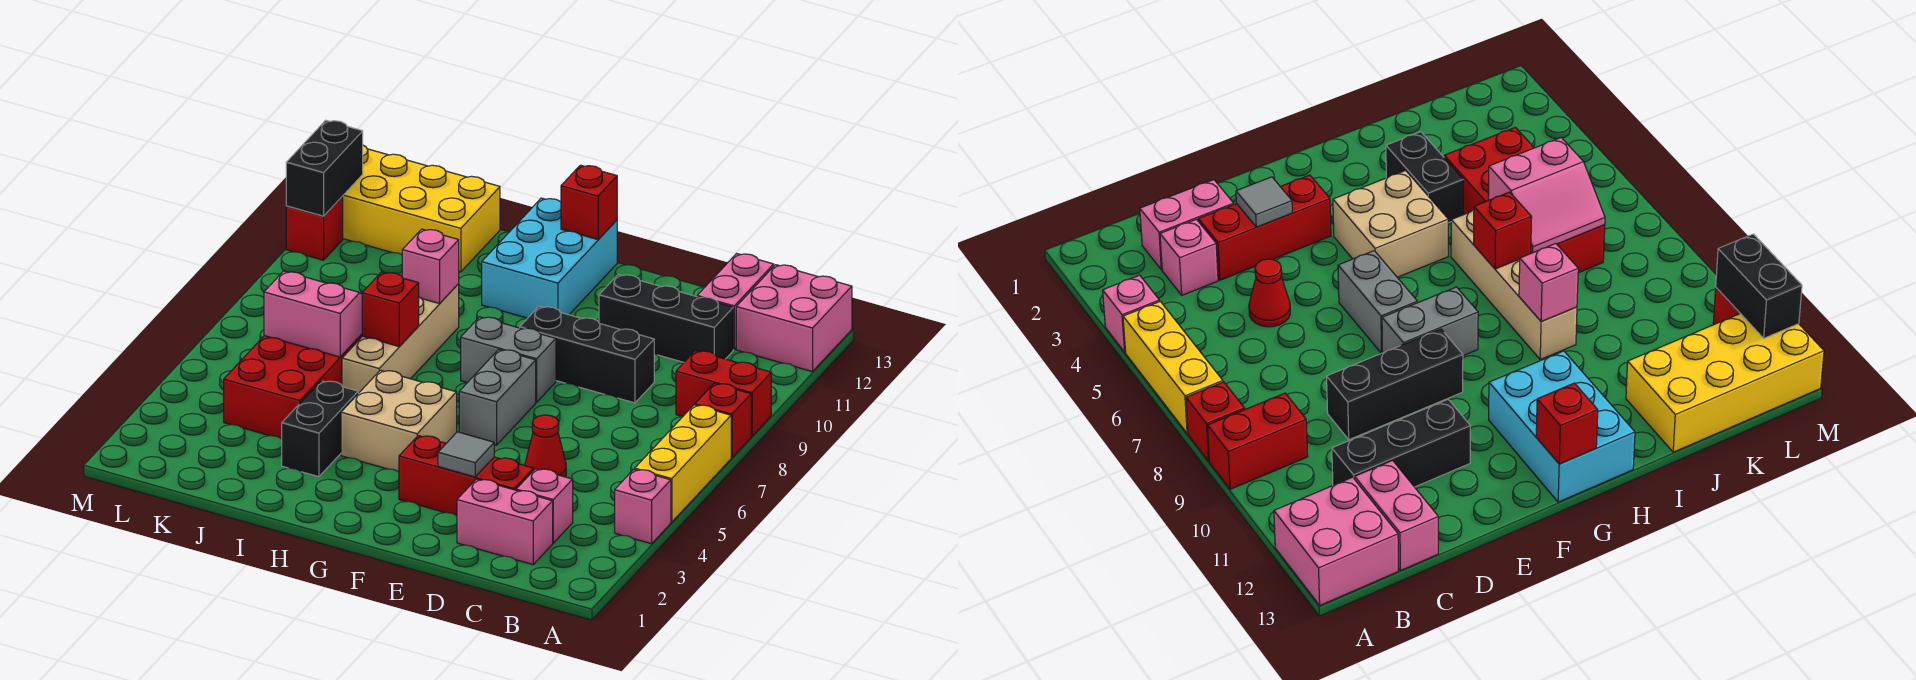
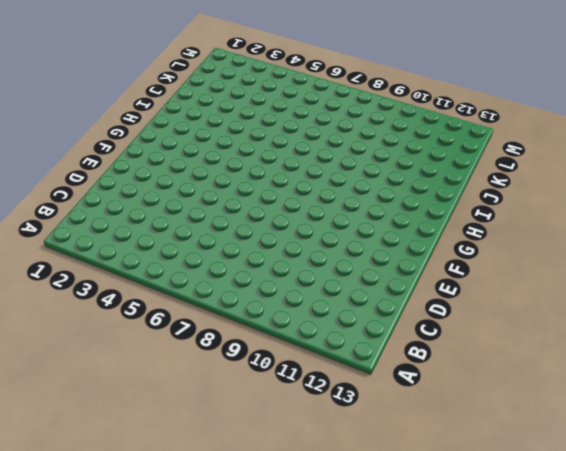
none -> pink 1x1 brick [615,469,671,544]
none -> yellow 1x3 brick [635,405,731,522]
none -> red 1x1 brick [695,383,751,458]

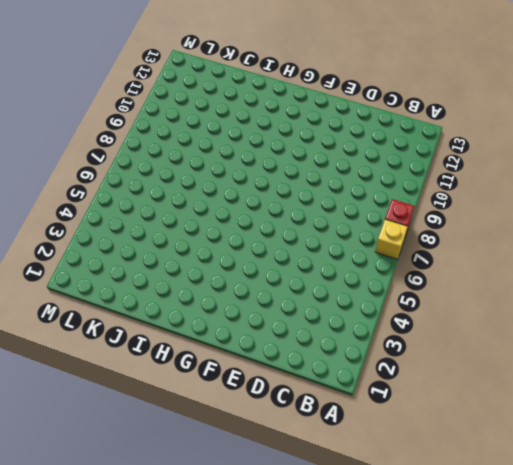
yellow 1x1 brick [375,219,408,259] -> yellow 1x3 brick [635,405,731,522]
none -> pink 1x1 brick [615,469,671,544]
none -> red 1x2 brick [676,351,771,436]
none -> pink 2x2 brick [736,265,852,372]

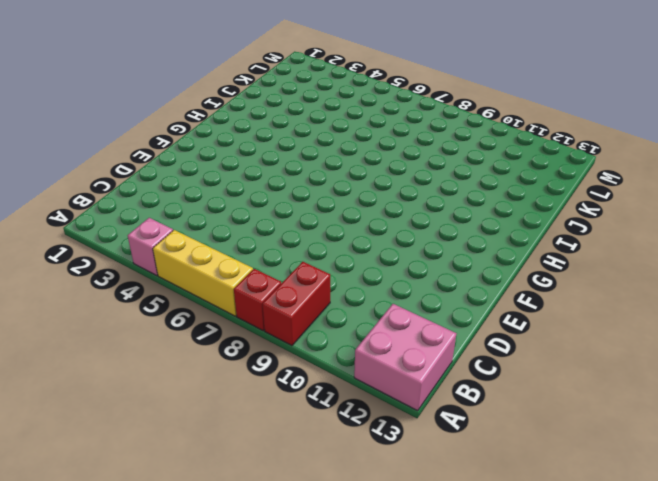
none -> pink 1x2 brick [457,479,553,565]
none -> pink 1x1 brick [516,469,573,543]
none -> black 1x3 brick [599,274,733,362]

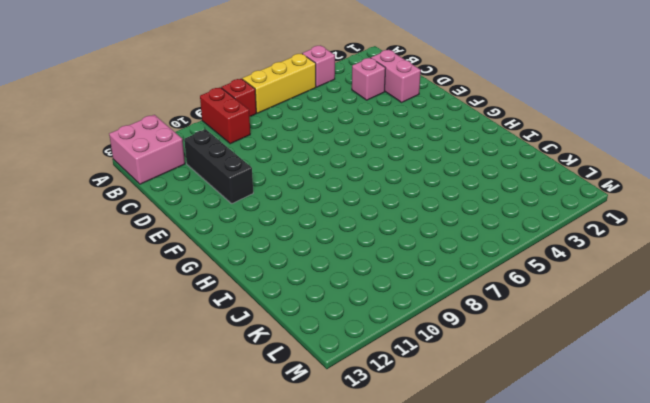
none -> pink 1x2 brick [697,254,774,349]
none -> red 1x3 brick [399,436,534,515]
none -> red 1x1 cone [525,415,566,477]

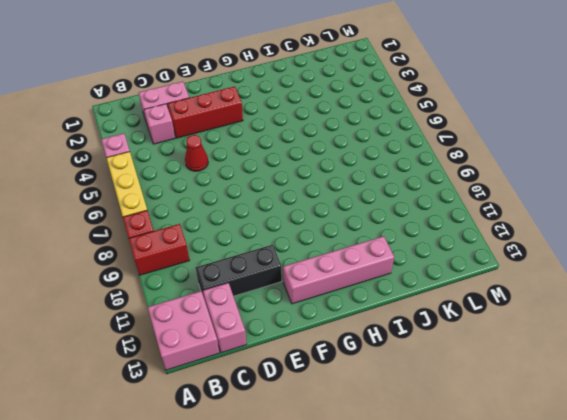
pink 1x4 brick [283,236,394,304] -> cyan 2x3 brick [482,198,617,318]
none -> black 1x3 brick [520,306,654,403]
none -> grey 1x2 brick [459,349,536,445]
none -> grey 1x2 brick [461,317,556,402]

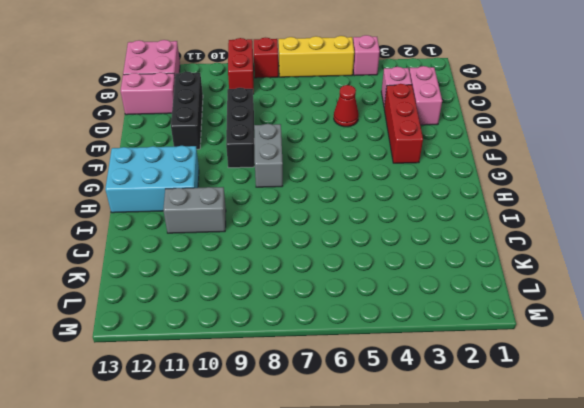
grey 1x2 brick [163,187,226,233] -> grey 1x2 brick moved to [459,349,536,445]
none -> tan 2x2 brick [341,370,457,472]
none -> black 1x2 brick [282,381,358,477]
none -> tan 1x4 brick [342,284,459,393]

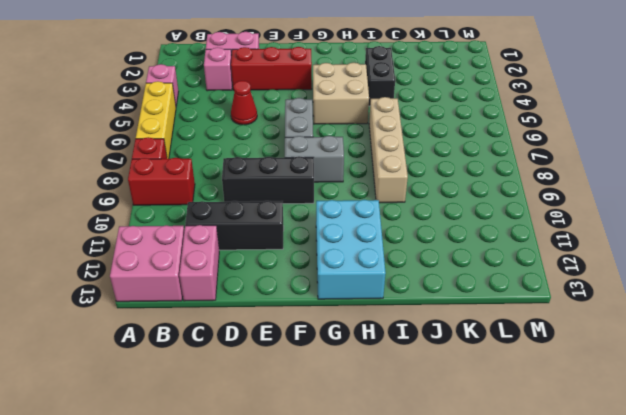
none -> red 2x4 brick [224,334,362,439]
none -> yellow 2x4 brick [342,145,500,272]
none -> red 1x1 brick [286,197,343,260]

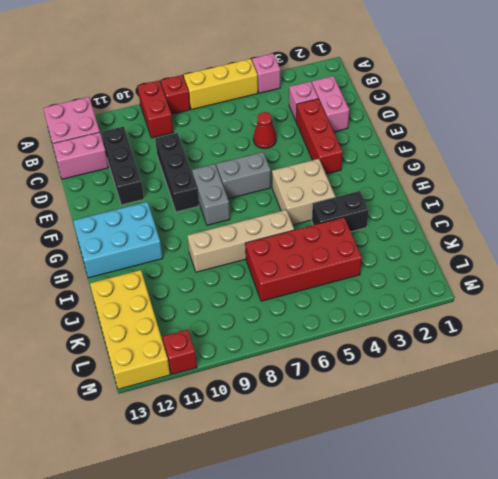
none -> grey 1x1 tile [438,432,494,477]
none -> red 1x1 brick [561,165,617,240]
none -> red 1x1 brick [362,272,419,347]

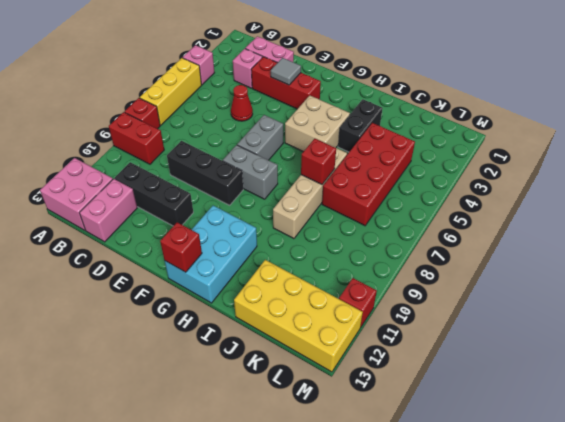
none -> pink 1x1 brick [402,229,459,304]
none -> pink 2x2 slope [264,271,362,357]
none -> black 1x2 brick [286,120,363,216]

